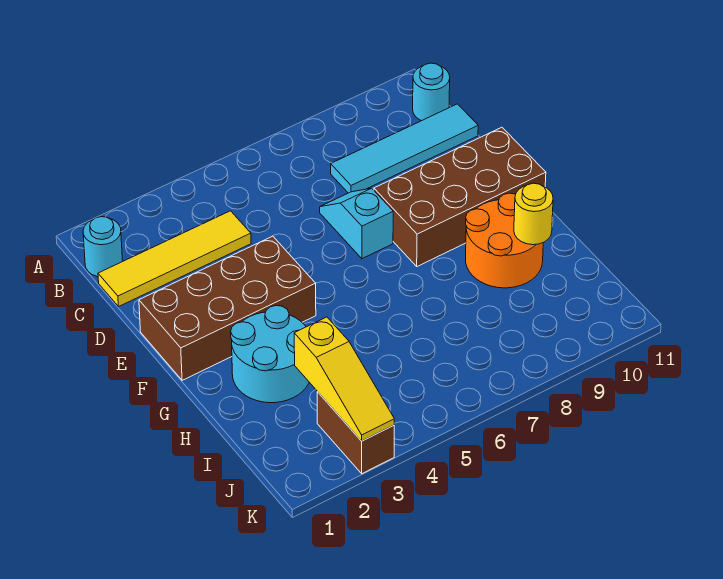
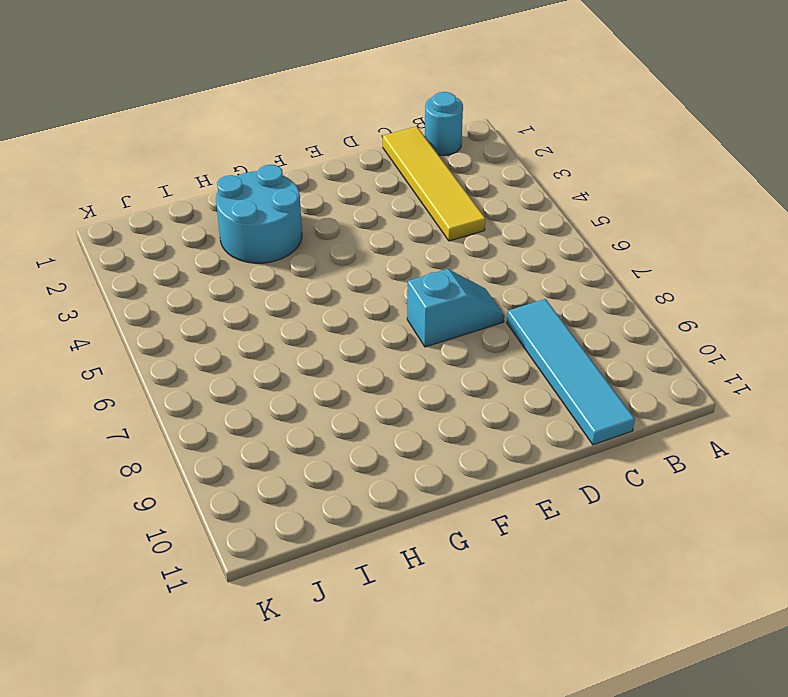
none -> cyan 1x1 round brick [413,63,450,121]
none -> brown 2x4 brick [139,236,316,380]
none -> brown 2x4 brick [374,127,546,266]

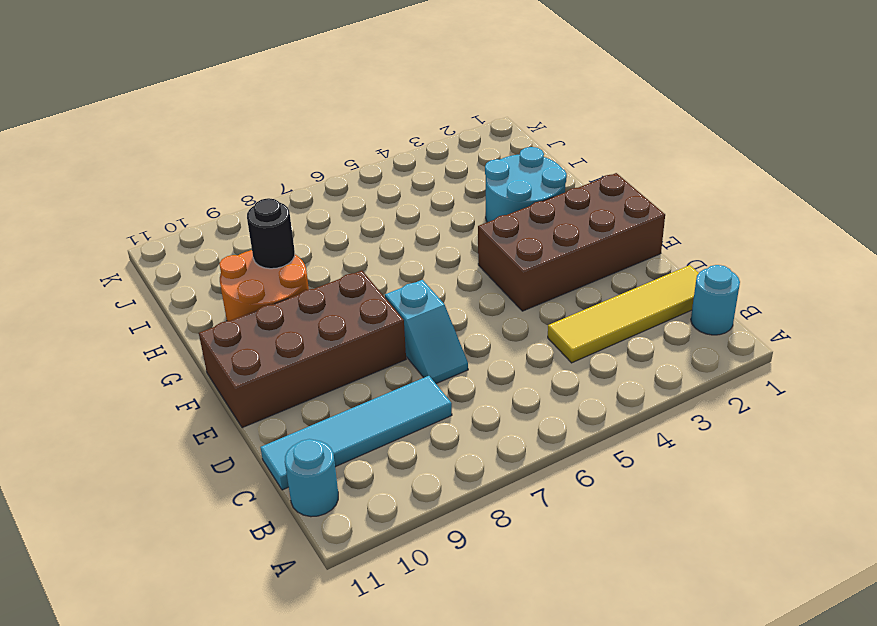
black 1x1 round brick [247,198,295,269] -> none
none -> brown 1x2 brick [317,392,394,474]
none -> yellow 1x1 round brick [514,183,553,245]
none -> yellow 1x3 slope [294,317,394,441]

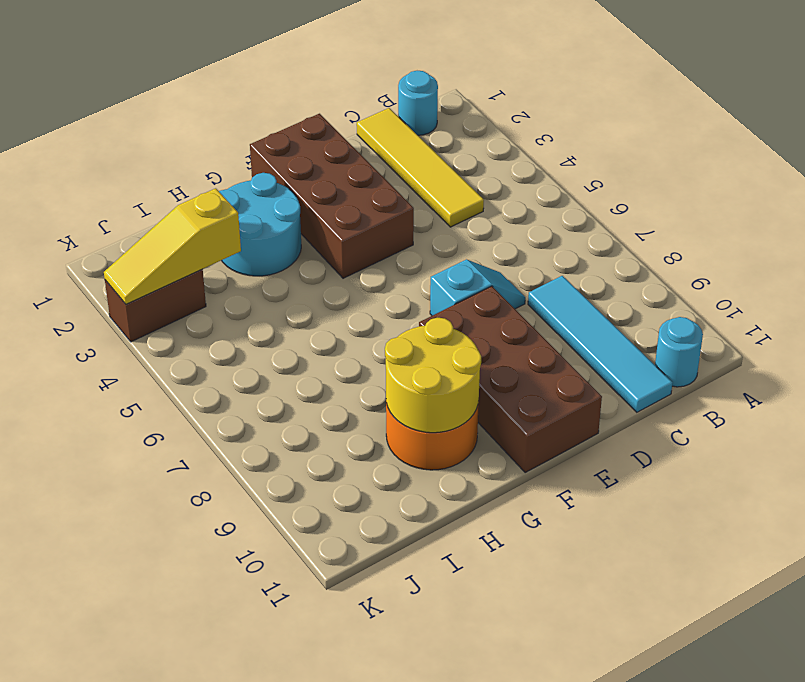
yellow 2x2 round brick [385,318,481,433] -> yellow 1x1 round brick [514,183,553,245]

